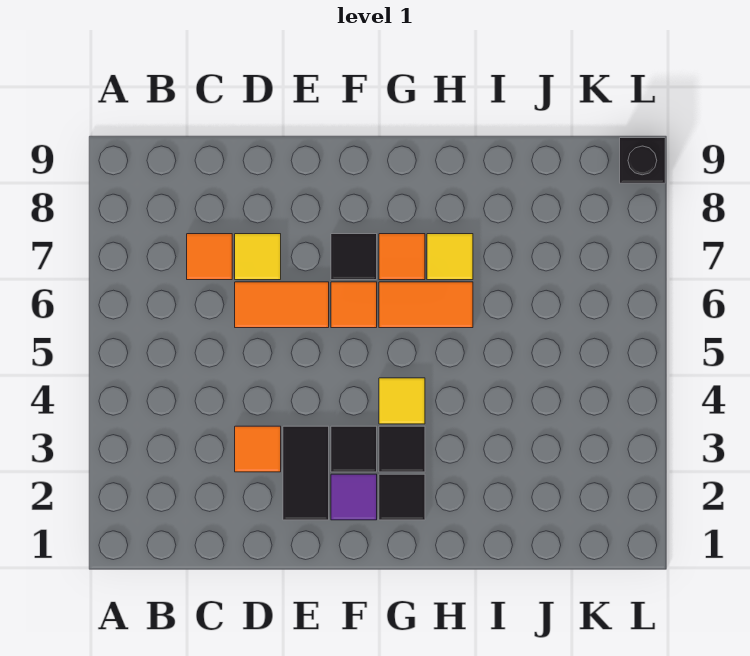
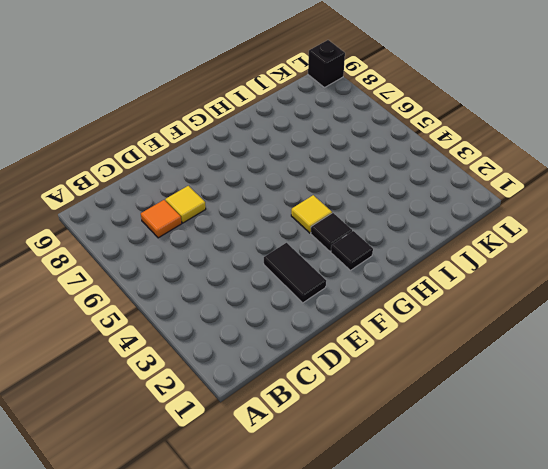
none -> orange 1x1 tile [235,426,281,472]
none -> orange 1x2 tile [235,282,329,328]
none -> purple 1x1 tile [331,474,377,520]

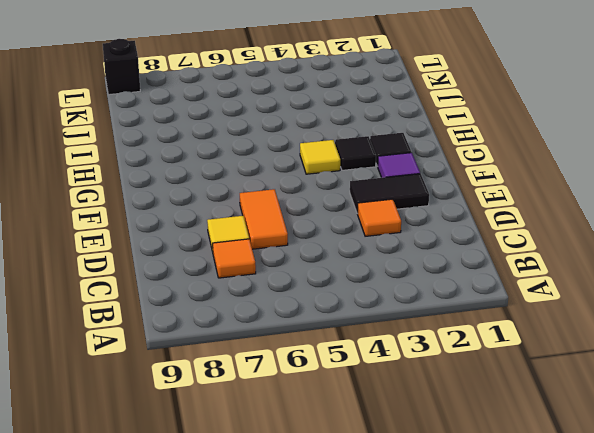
none -> black 1x1 tile [331,426,377,472]
none -> orange 1x1 tile [331,282,377,328]
none -> black 1x1 tile [331,234,377,280]

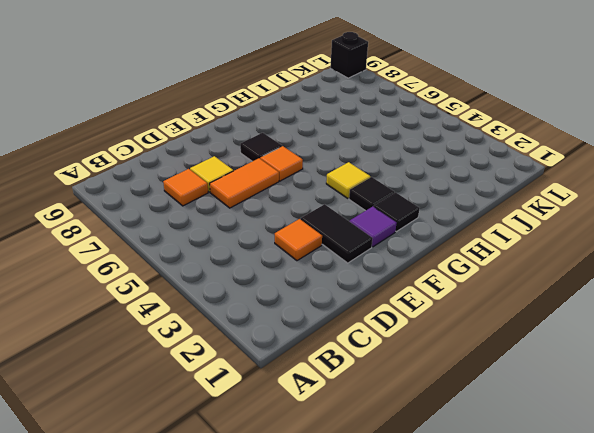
none -> black 1x1 tile [331,426,377,472]
none -> orange 1x2 tile [379,282,473,328]
none -> orange 1x1 tile [379,234,425,280]

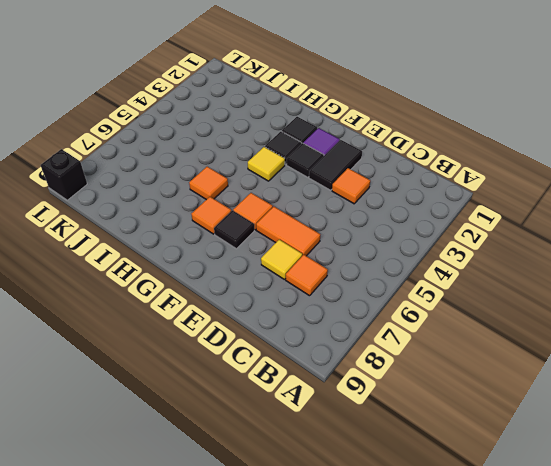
orange 1x1 tile [189,167,228,200] -> orange 1x2 tile [379,282,473,328]
none -> yellow 1x1 tile [427,234,473,280]

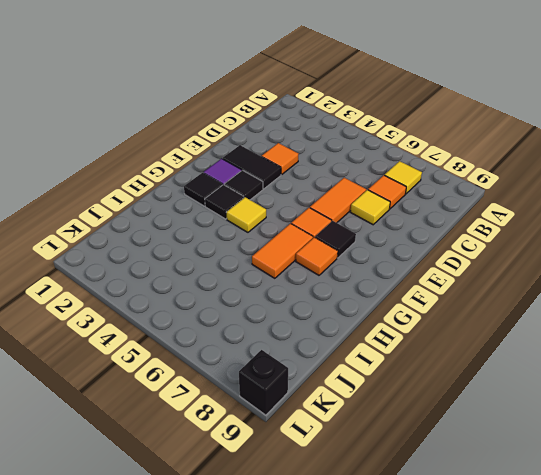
yellow 1x1 tile [385,161,422,194] -> yellow 1x1 tile moved to [427,234,473,280]

